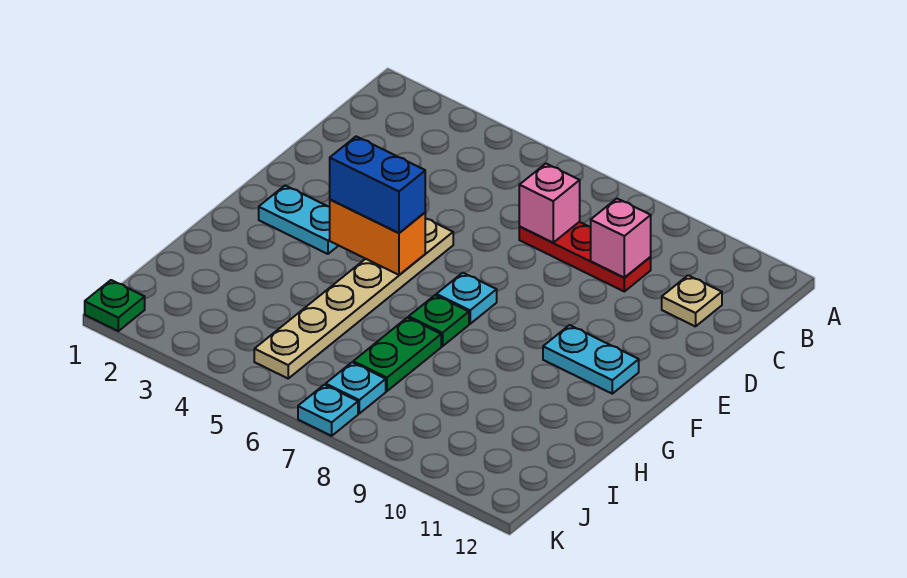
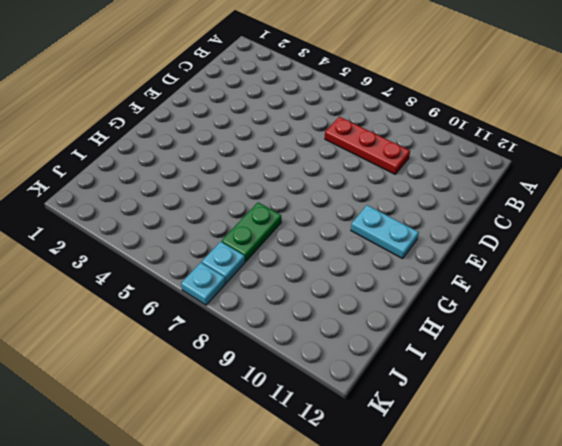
none -> tan 1x1 plate [662,275,722,327]
none -> tan 1x6 plate [254,218,453,378]
none -> cyan 1x2 plate [259,186,338,254]

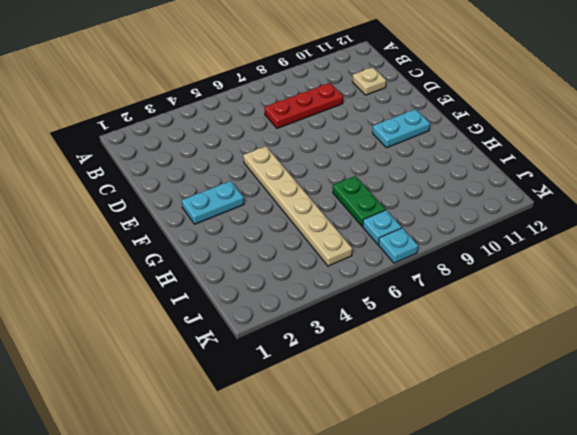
none -> cyan 1x1 plate [436,273,497,324]
none -> green 1x1 plate [409,295,469,346]
none -> green 1x1 plate [85,280,145,331]

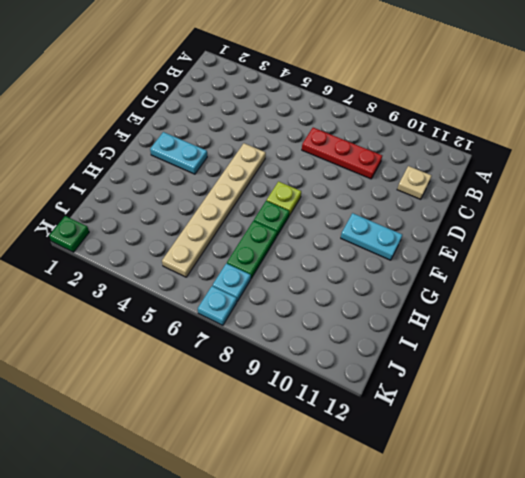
lime 1x1 plate [267,181,301,216] -> cyan 1x1 plate [436,273,497,324]
none -> pink 1x1 brick [519,164,580,242]
none -> pink 1x1 brick [591,199,651,277]
none -> orange 1x2 brick [330,199,425,275]

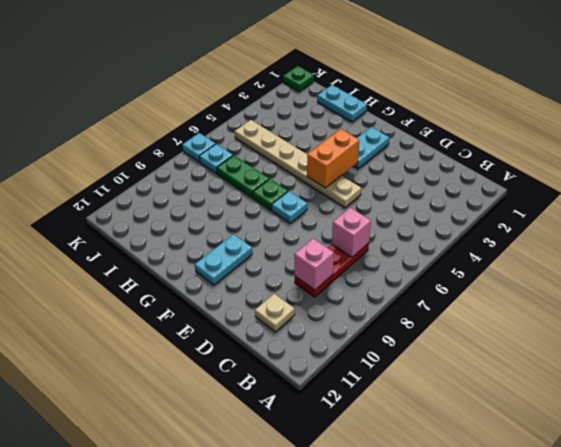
cyan 1x2 plate [317,85,367,122] -> none
none -> blue 1x2 brick [330,136,425,233]

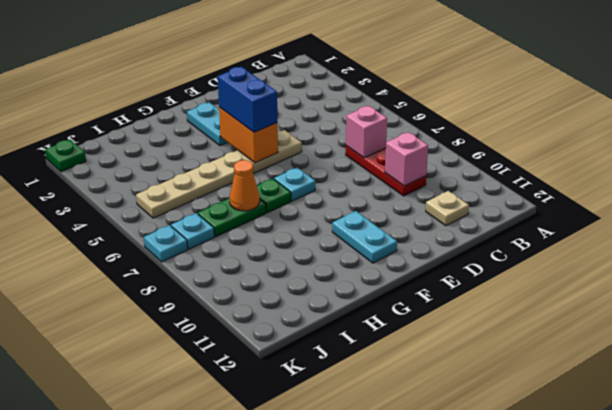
orange 1x1 cone [229,160,260,211] -> none

